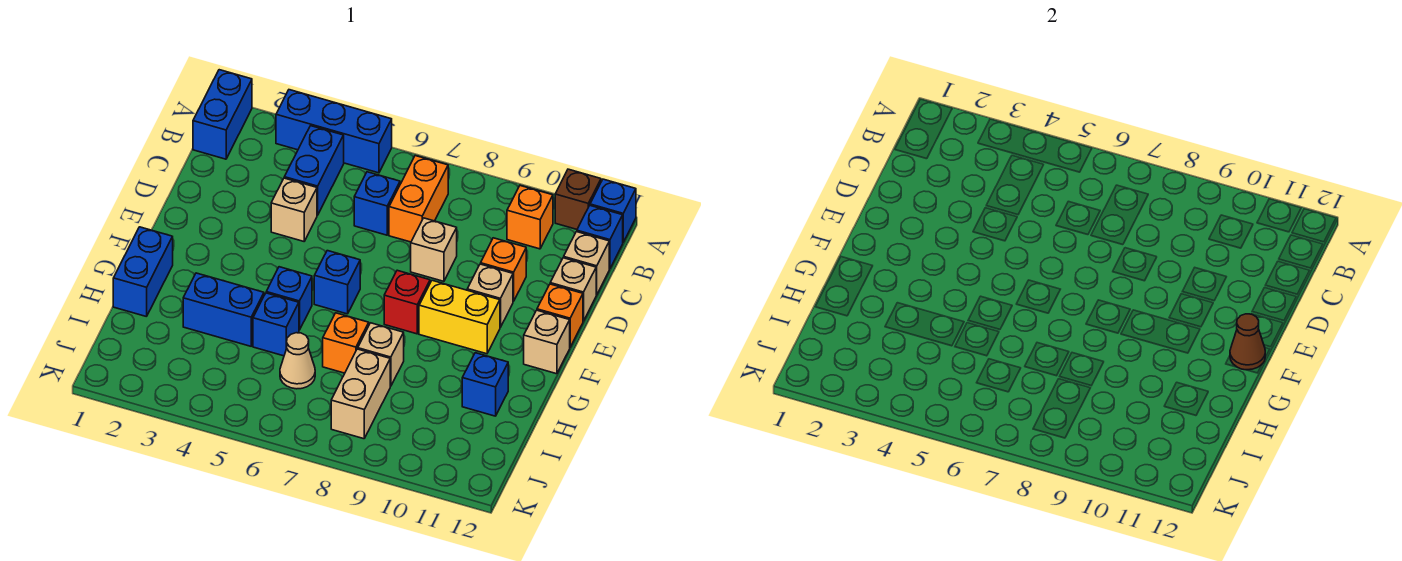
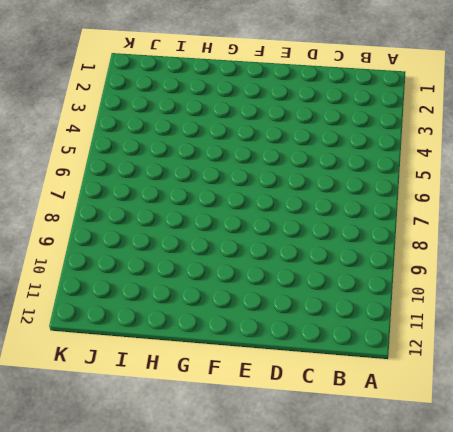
none -> blue 1x2 brick [193,70,252,159]
none -> blue 1x3 brick [276,90,392,173]
none -> brown 1x1 brick [555,169,601,229]
none -> blue 1x1 brick [590,179,636,242]

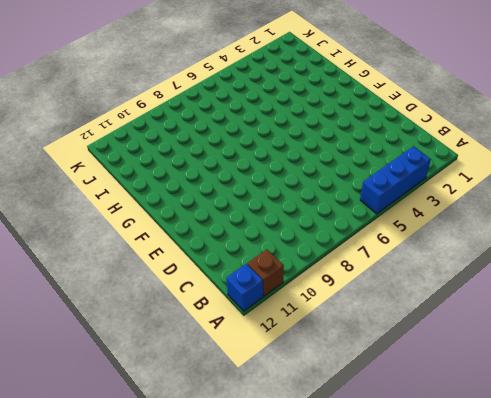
none -> blue 1x2 brick [193,70,252,159]
none -> blue 1x2 brick [284,126,344,215]
none -> orange 1x2 brick [389,156,448,242]
none -> orange 1x1 brick [507,186,553,249]

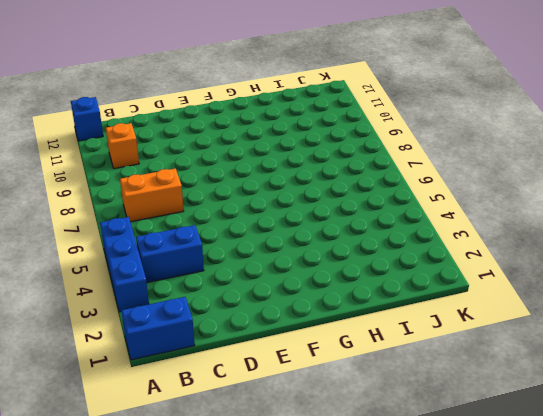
none -> brown 1x1 brick [555,169,601,229]
none -> blue 1x1 brick [577,206,623,269]
none -> blue 1x1 brick [354,172,400,235]
none -> tan 1x1 brick [564,232,609,295]

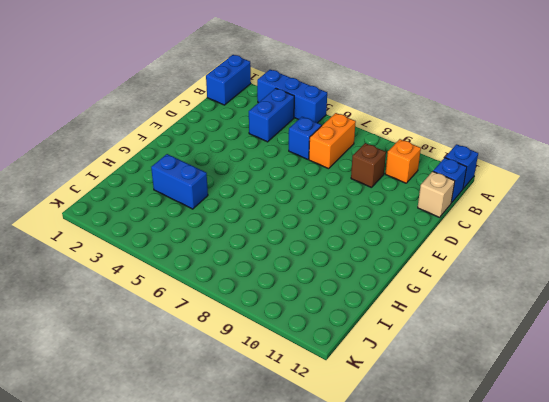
brown 1x1 brick [351,143,386,188] -> brown 1x1 brick moved to [555,169,601,229]
none -> tan 1x1 brick [271,178,317,241]
none -> tan 1x1 brick [411,218,457,281]
none -> orange 1x1 brick [481,238,526,301]
none -> tan 1x1 brick [550,258,596,321]

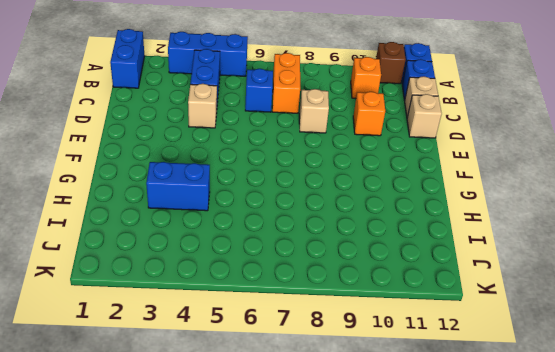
none -> tan 1x1 brick [467,264,513,327]
none -> orange 1x1 brick [537,284,583,347]
none -> blue 1x1 brick [314,251,360,314]
none -> red 1x1 brick [384,270,430,334]

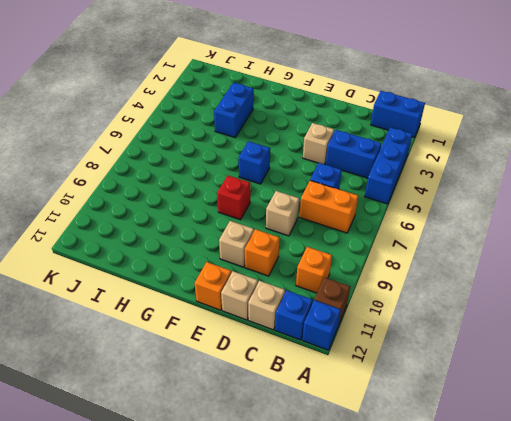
none -> yellow 1x2 brick [419,280,500,354]
none -> tan 1x1 brick [524,310,570,374]
none -> blue 1x2 brick [113,227,173,317]
none -> blue 1x1 brick [266,267,312,330]

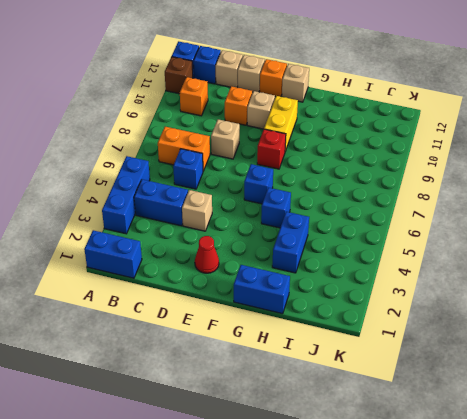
red 1x1 cone [195,236,219,273] -> none
none -> blue 1x1 brick [253,293,299,356]
none -> orange 1x1 brick [323,313,369,373]
none -> tan 1x1 brick [358,323,404,386]
none -> blue 1x1 brick [462,353,508,416]

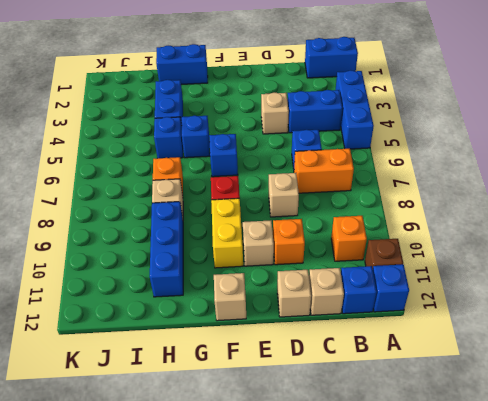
blue 1x3 brick [150,202,183,297] -> blue 1x1 brick [462,353,508,416]
none -> orange 1x1 brick [537,284,583,347]
none -> tan 1x1 cone [280,333,315,389]
none -> tan 1x2 brick [331,349,390,439]
none -> brown 1x1 cone [1230,314,1266,370]

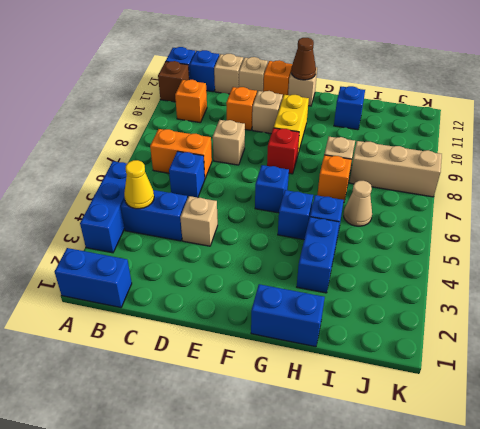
yellow 1x1 cone [124,160,154,209] -> none
tan 1x3 brick [350,141,442,197] -> tan 1x2 brick [331,349,390,439]

